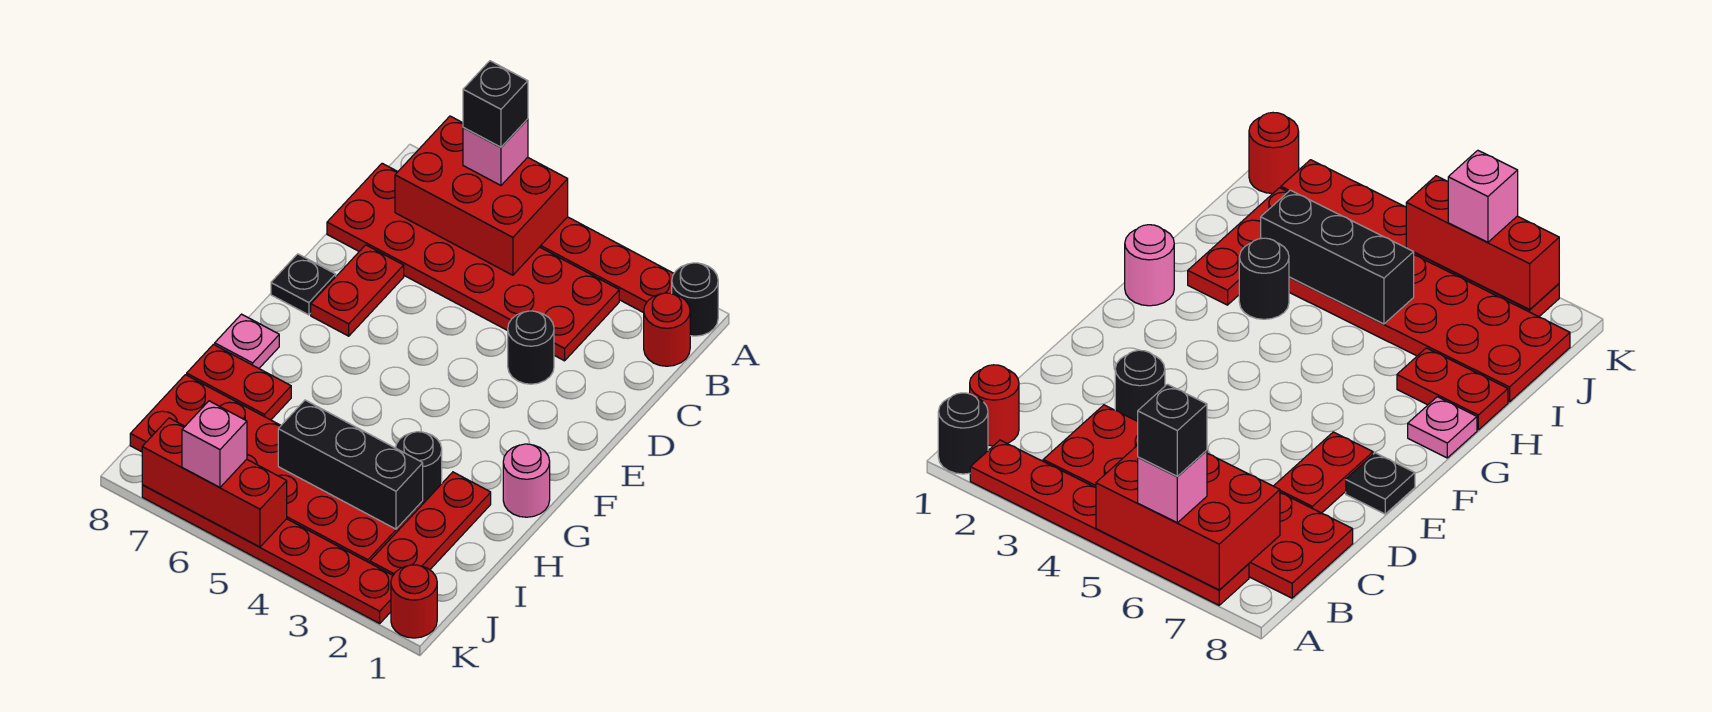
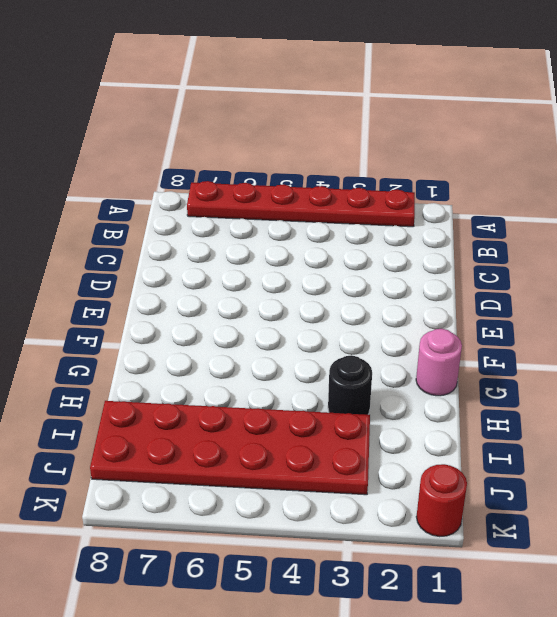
none -> black 1x1 round brick [672,263,718,336]
none -> red 1x1 round brick [644,293,690,366]
none -> red 2x6 plate [327,163,619,361]

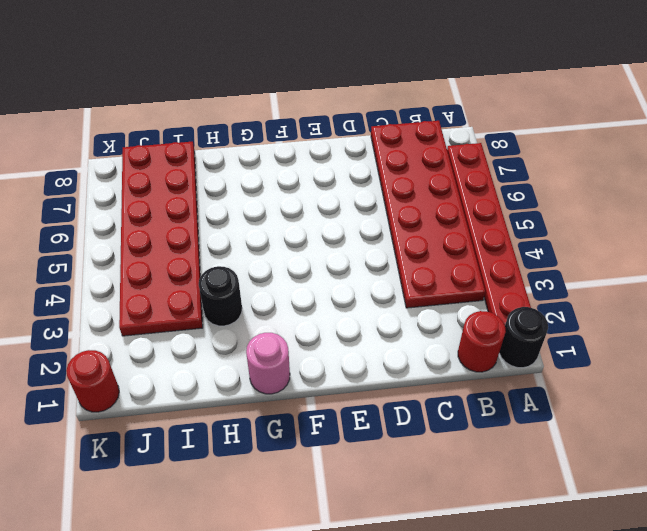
none -> black 1x1 round brick [508,311,554,384]
none -> red 1x2 plate [311,245,404,336]
none -> black 1x1 plate [271,254,336,315]

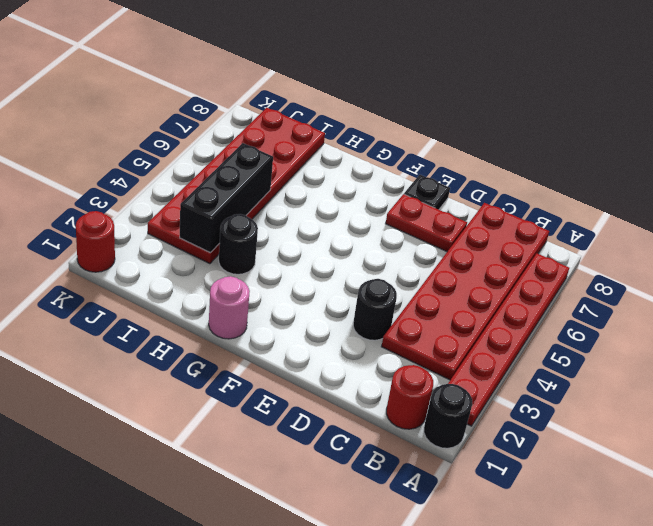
none -> pink 1x1 plate [215,314,279,368]
none -> red 1x3 plate [370,472,491,575]
none -> red 1x2 plate [187,344,291,420]

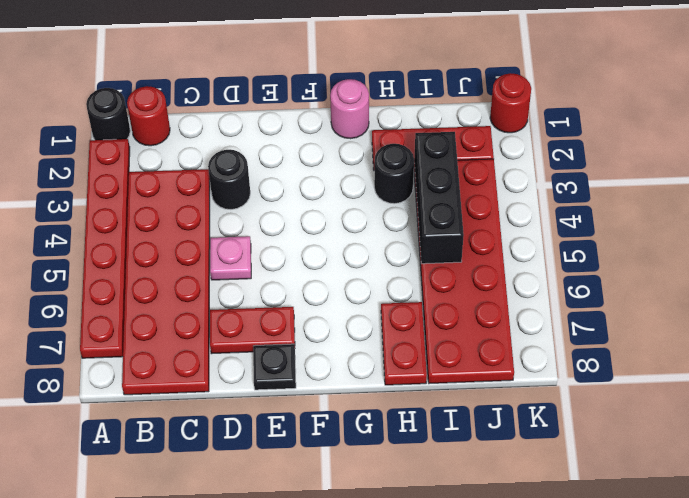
pink 1x1 plate [210,236,251,280] -> pink 1x1 plate moved to [215,314,279,368]
none -> red 1x6 plate [142,485,393,623]
none -> red 2x3 brick [395,116,568,275]
none -> red 1x3 brick [142,418,287,547]

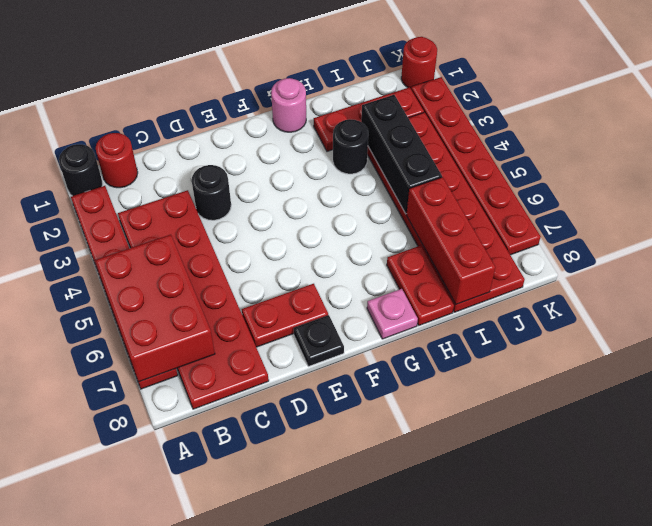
red 1x3 brick [406,177,495,304] -> red 1x3 brick moved to [142,418,287,547]
none -> pink 1x1 brick [463,119,528,185]
none -> pink 1x1 brick [182,401,247,487]
none -> black 1x1 brick [463,61,528,147]

